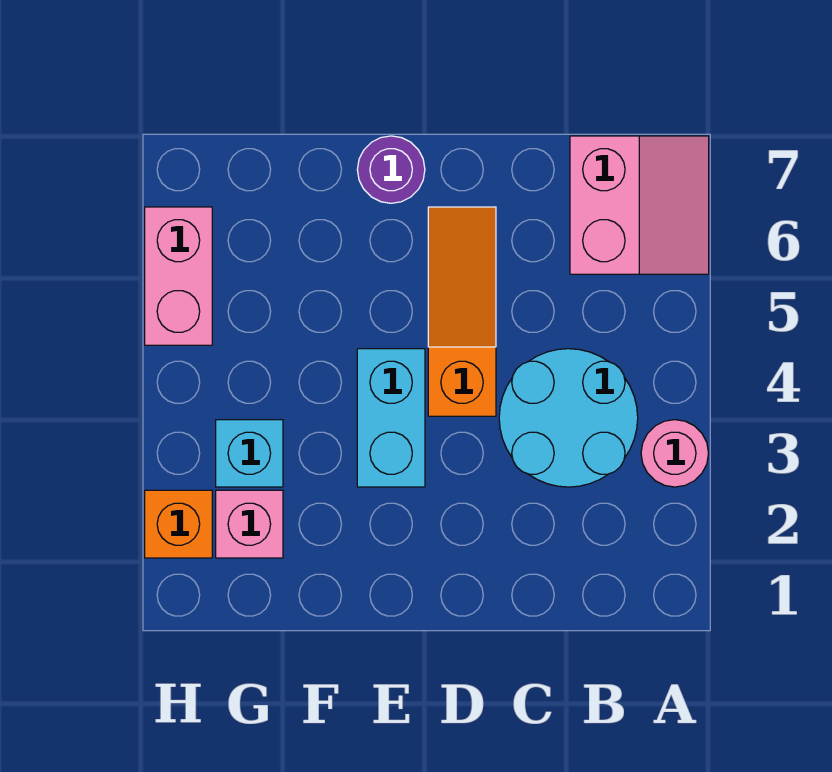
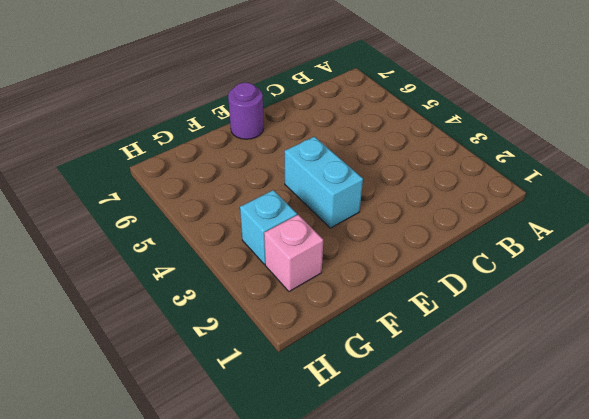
none -> pink 1x1 round brick [641,420,709,487]
none -> pink 2x2 slope [570,136,709,274]

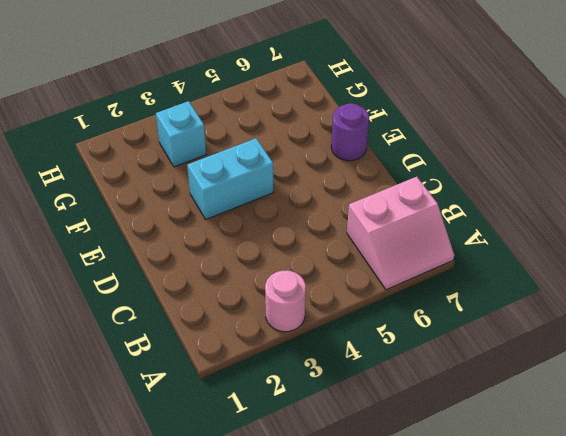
none -> cyan 2x2 round brick [499,349,638,487]
none -> orange 1x3 slope [428,207,496,416]

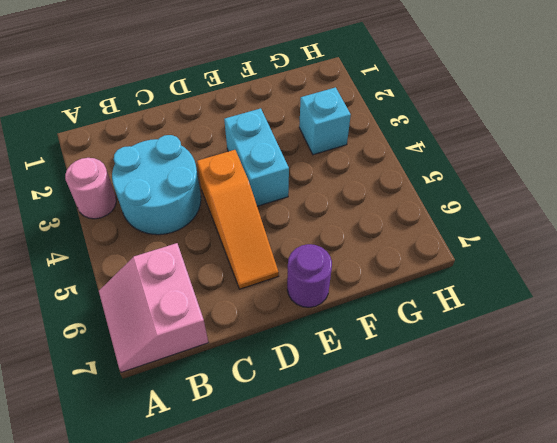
none -> pink 1x1 brick [216,490,283,558]
none -> orange 1x1 brick [145,490,212,558]

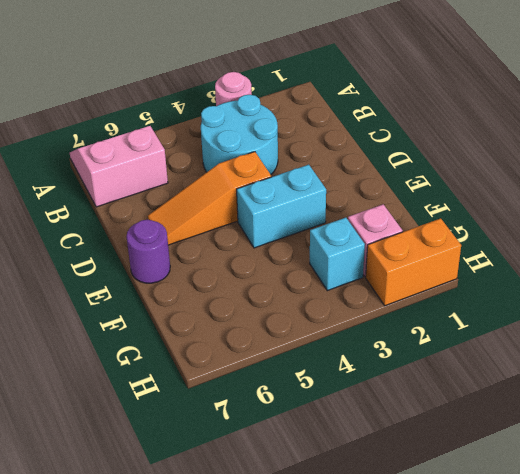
orange 1x2 brick [366,218,461,306] -> orange 1x1 brick [145,490,212,558]
none -> pink 1x2 brick [145,207,212,345]

